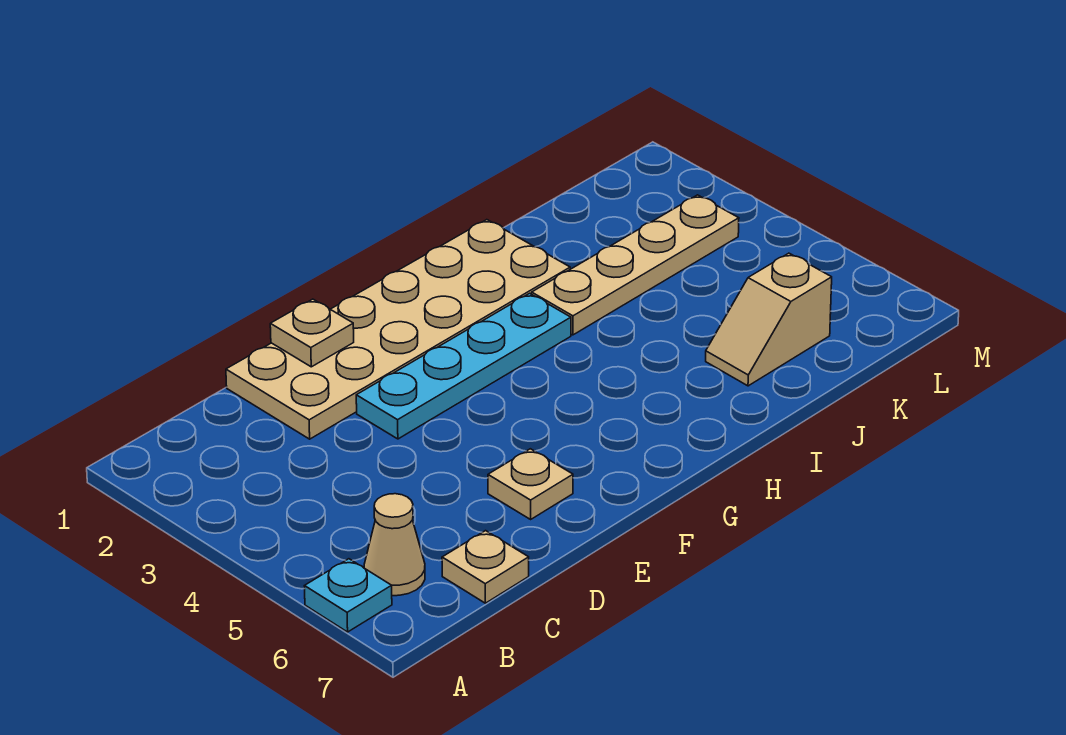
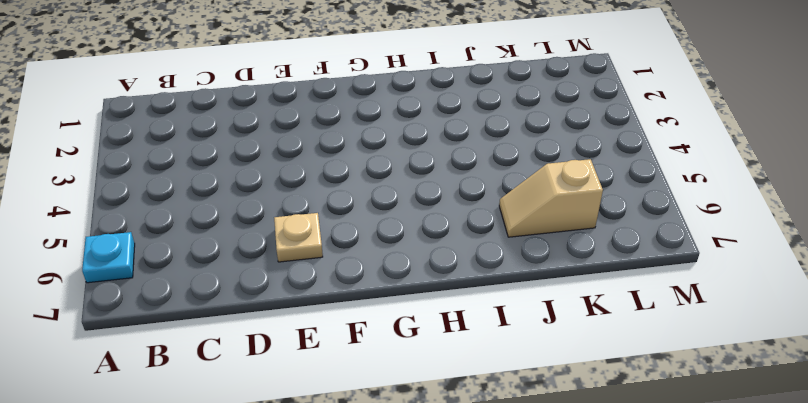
none -> tan 1x1 cone [364,494,425,596]
none -> tan 1x1 plate [442,531,529,603]

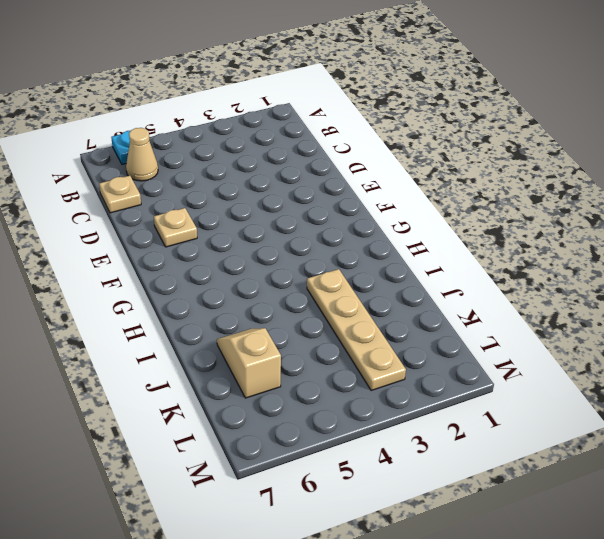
none -> tan 2x6 plate [226,220,570,439]
none -> cyan 1x4 plate [356,293,571,439]

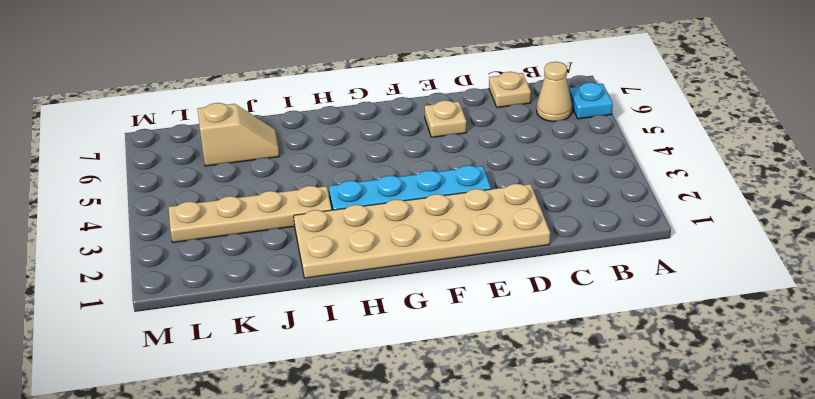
none -> tan 1x1 plate [270,299,354,367]

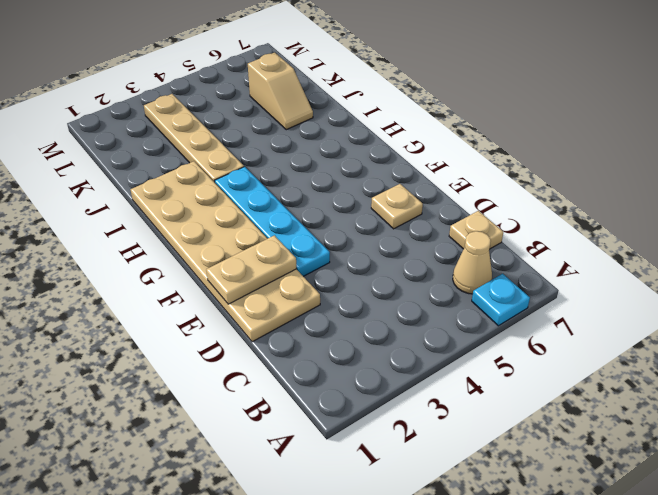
tan 1x2 plate [206,235,296,304] -> tan 1x1 plate [270,299,354,367]

